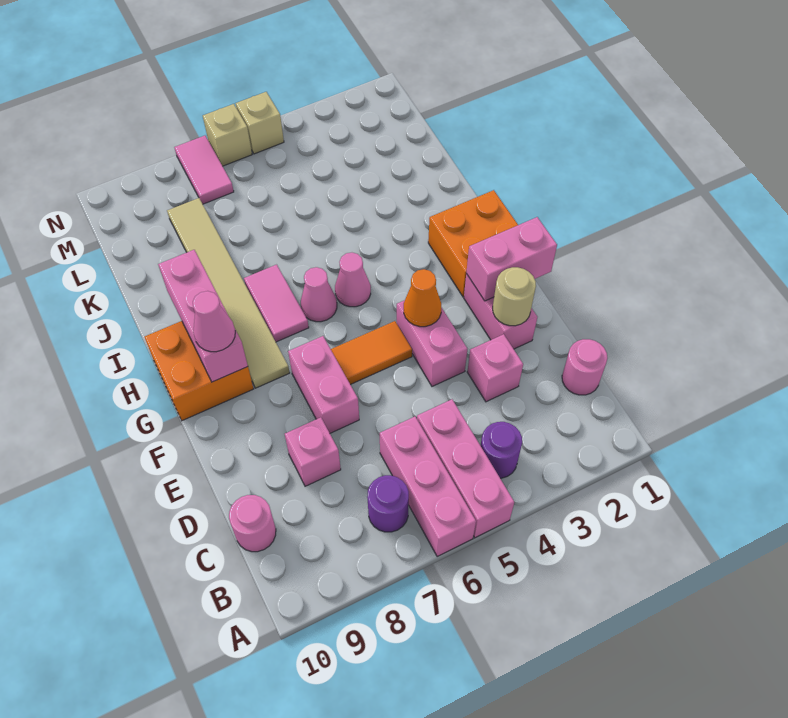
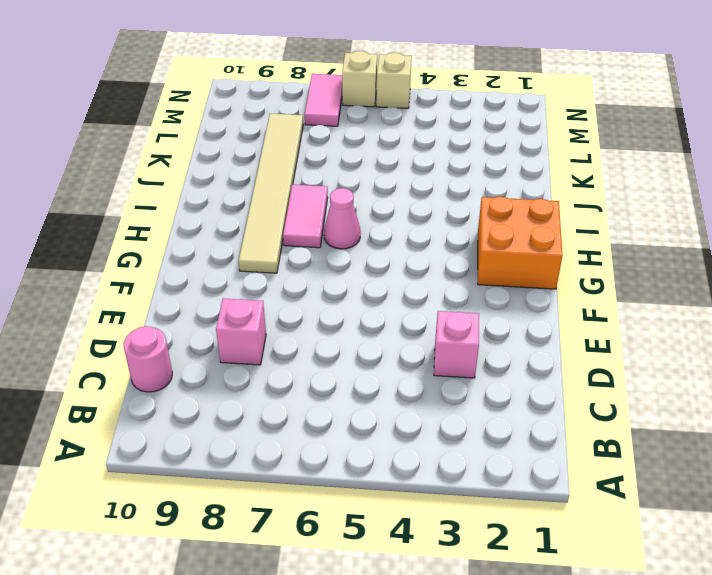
none -> pink 1x3 brick [417,399,514,538]
none -> pink 1x3 brick [380,417,476,556]
none -> purple 1x1 round brick [480,422,522,478]

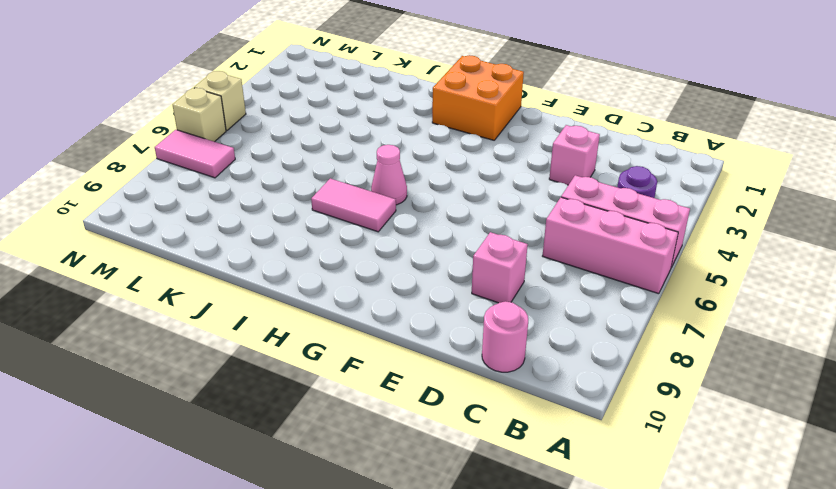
none -> purple 1x1 round brick [367,475,409,532]
none -> pink 1x1 round brick [562,339,607,395]
none -> pink 1x2 brick [464,274,537,349]

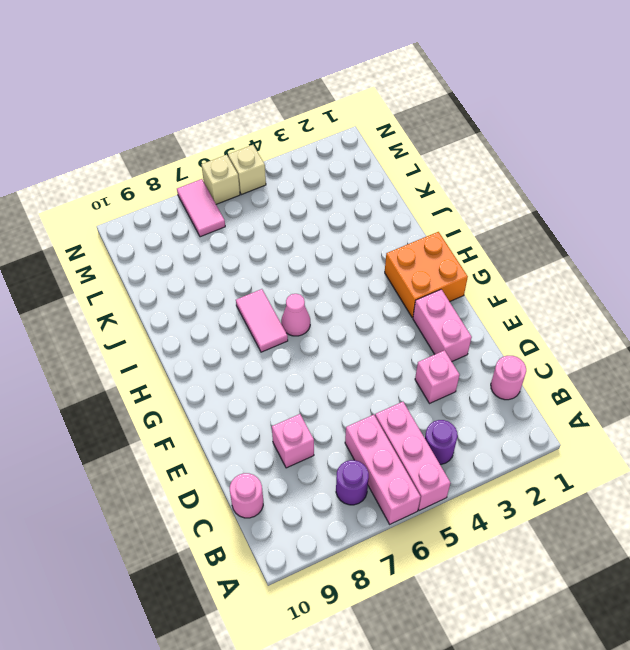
none -> pink 1x2 brick [397,300,467,386]
none -> pink 1x2 brick [288,336,359,433]
none -> orange 1x2 tile [331,321,412,385]

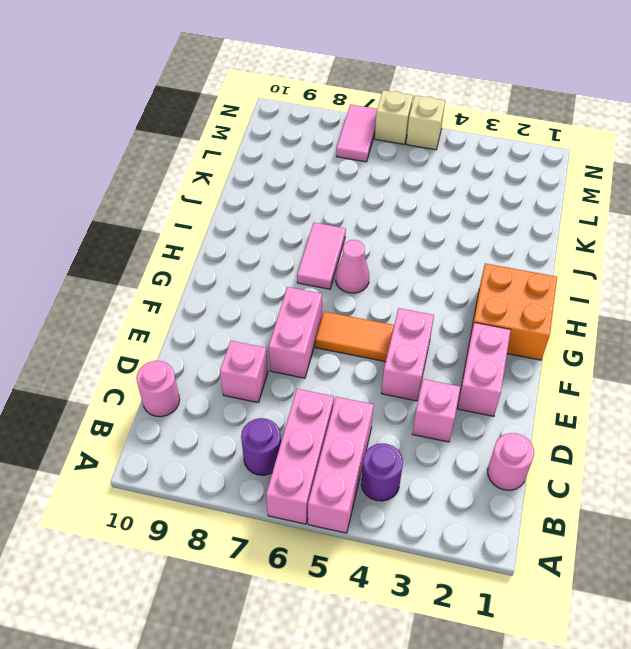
none -> tan 1x6 tile [167,198,290,388]
none -> orange 2x2 brick [144,321,254,421]
none -> pink 1x1 cone [335,253,371,307]

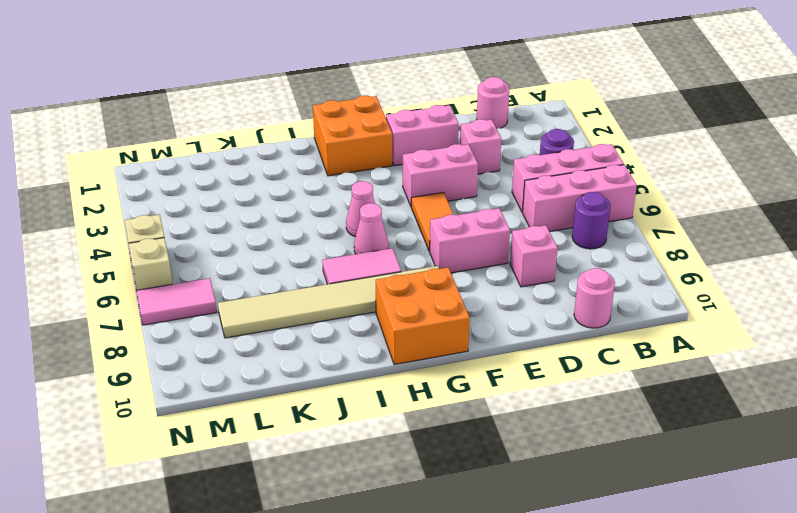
none -> tan 1x1 round brick [493,267,536,326]
none -> pink 1x2 brick [466,217,557,301]
none -> orange 1x1 cone [404,269,441,327]

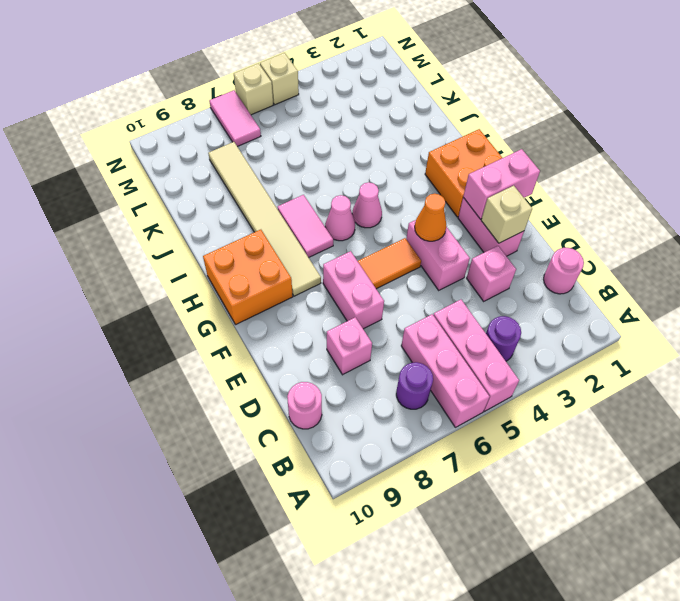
tan 1x1 brick [481,186,532,243] -> tan 1x1 round brick [493,267,536,326]
none -> pink 1x3 brick [158,250,248,382]
none -> pink 1x1 cone [193,291,235,352]

